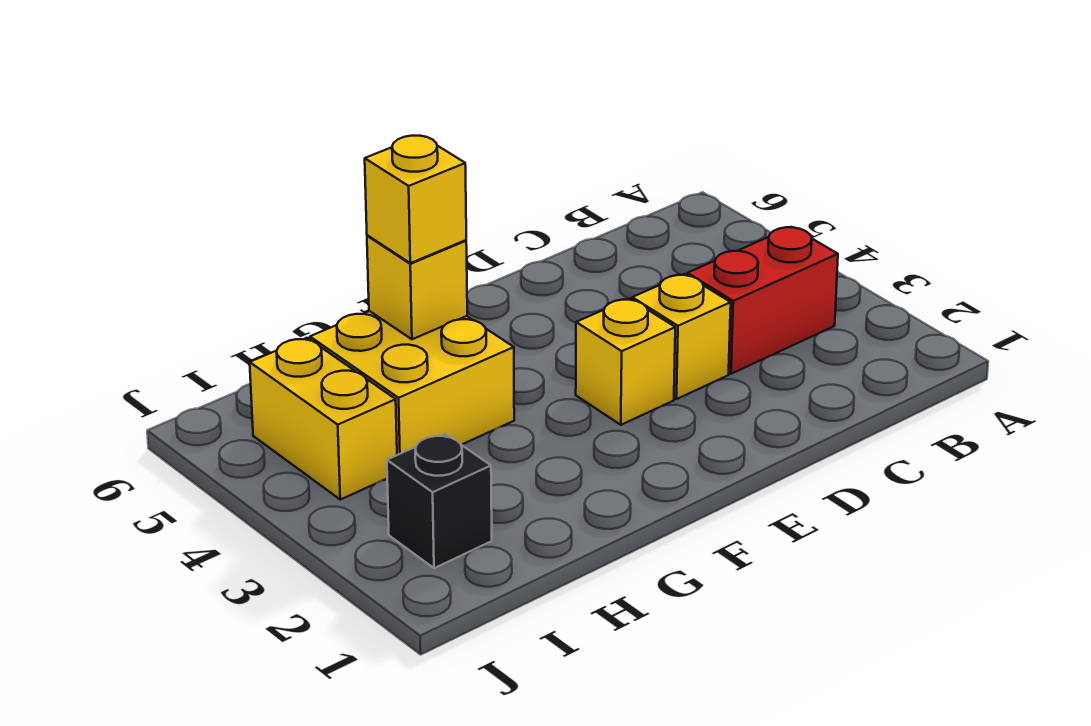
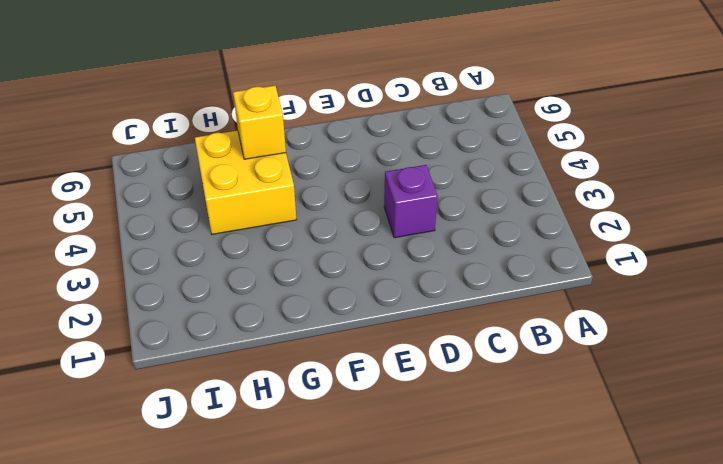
purple 1x1 brick [384,165,438,238] -> yellow 1x1 brick [632,274,731,399]
none -> red 1x2 brick [687,227,838,374]
none -> yellow 1x1 brick [576,298,675,425]

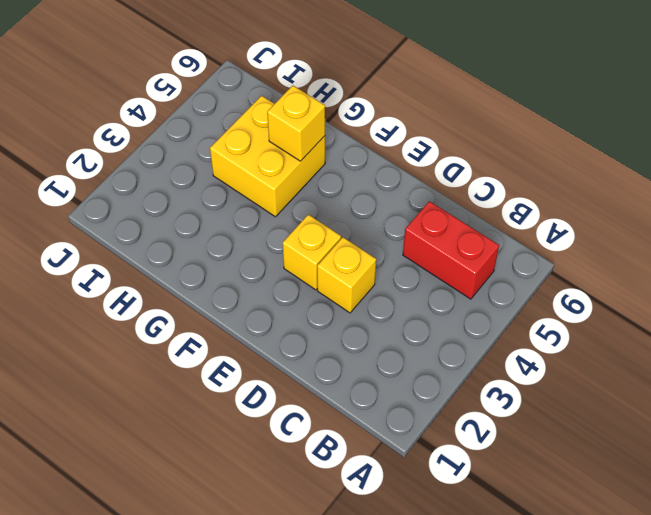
red 1x2 brick [403,201,499,299] -> red 1x2 brick moved to [687,227,838,374]
none -> black 1x1 brick [387,434,492,568]
none -> yellow 1x2 brick [250,338,397,500]

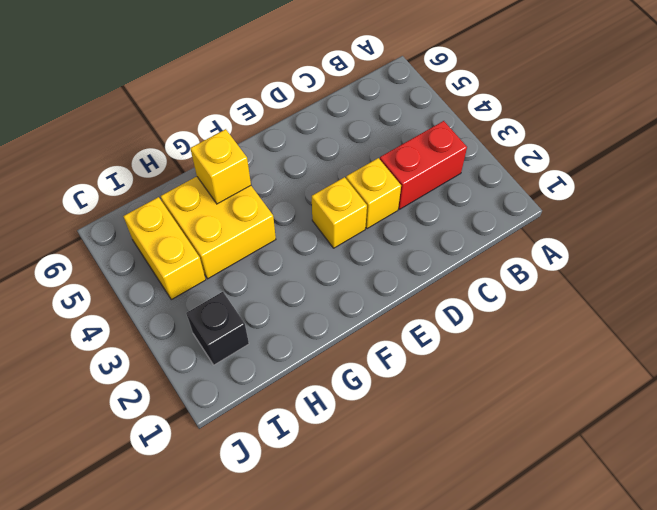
none -> yellow 1x1 brick [365,136,466,263]

